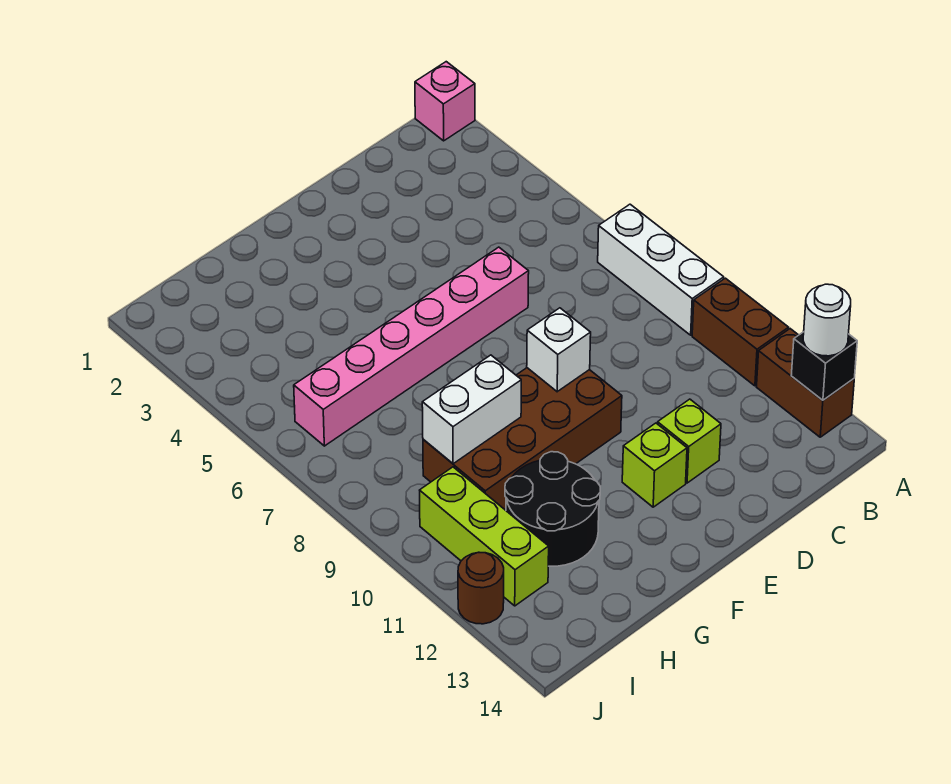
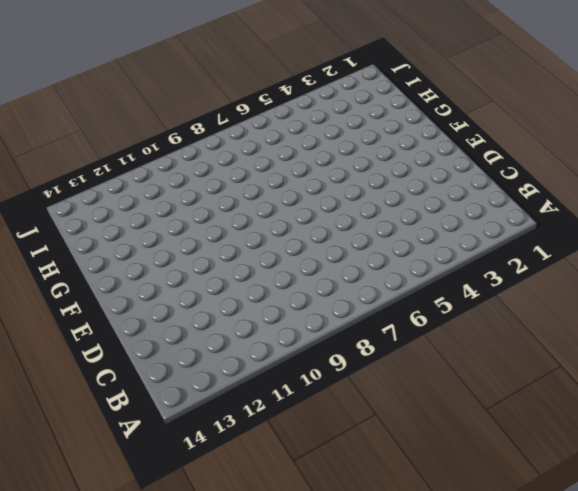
none -> pink 1x1 brick [415,62,475,141]
none -> white 1x3 brick [598,204,724,335]
none -> brown 1x2 brick [692,278,789,386]

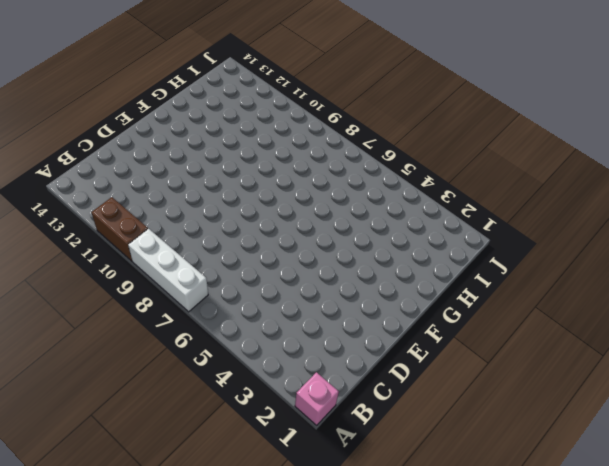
none -> brown 1x2 brick [757,329,854,437]
none -> pink 1x6 brick [294,247,529,446]
none -> lime 1x1 brick [658,399,721,483]

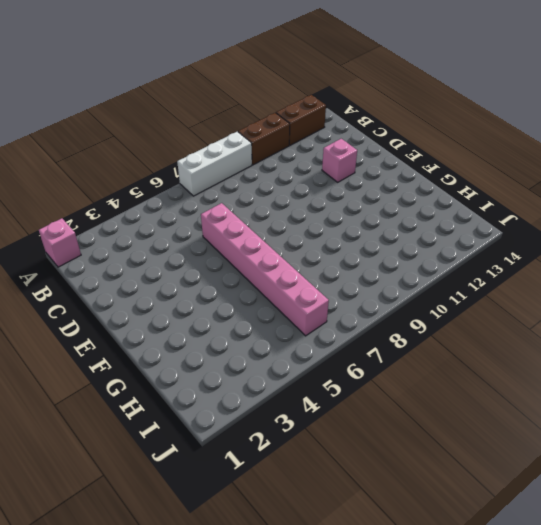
pink 1x1 brick [322,139,357,182] -> lime 1x1 brick [658,399,721,483]
none -> brown 2x4 brick [423,368,622,510]
none -> lime 1x1 brick [622,423,687,507]
none -> black 2x2 round brick [505,452,600,566]

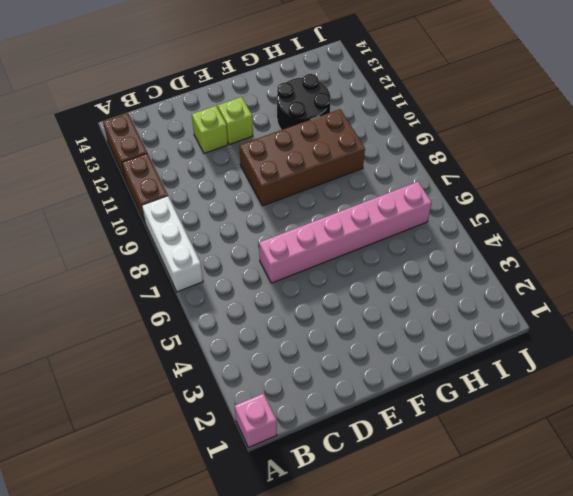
none -> lime 1x3 brick [420,467,549,606]
none -> brown 1x1 round brick [458,552,504,624]
none -> black 1x1 brick [791,332,857,400]

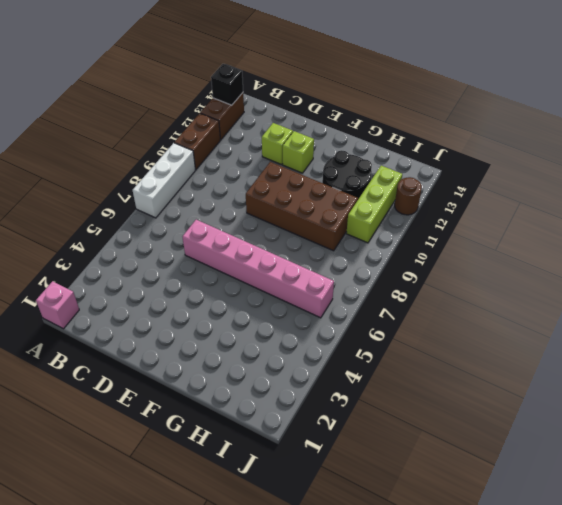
none -> white 1x1 brick [527,308,591,392]
none -> white 1x2 brick [422,355,521,464]
none -> white 1x1 round brick [803,284,851,356]

